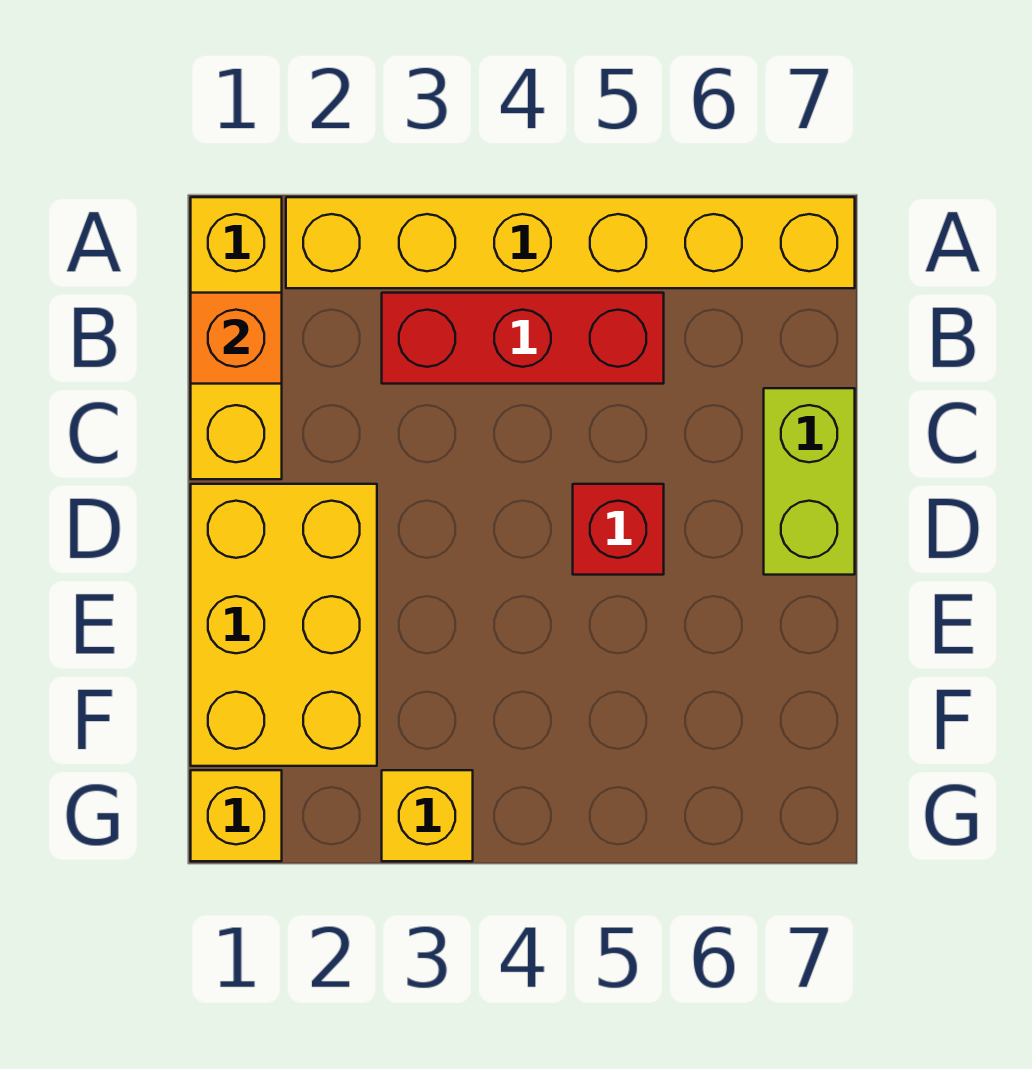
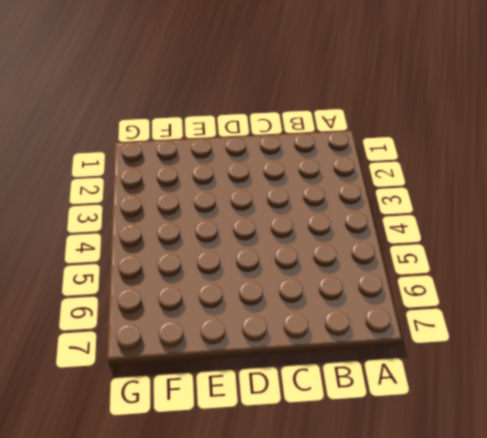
none -> yellow 1x3 brick [191,197,282,479]
none -> yellow 1x6 brick [286,197,855,288]

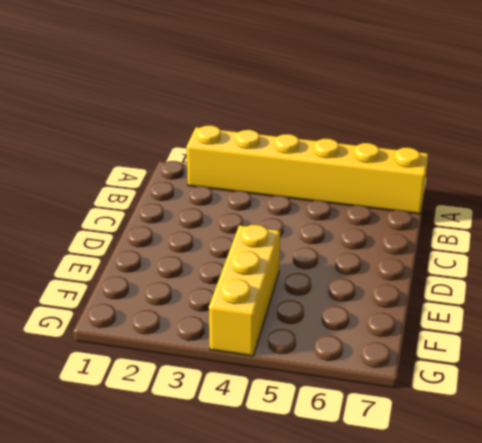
yellow 1x3 brick [209,225,280,356] -> yellow 1x3 brick moved to [191,197,282,479]
none -> red 1x3 brick [382,293,664,384]
none -> lime 1x2 brick [764,388,855,575]

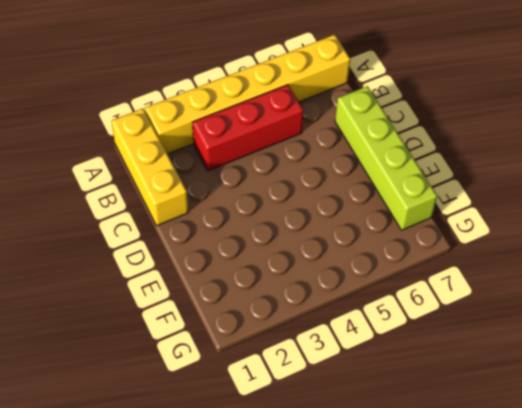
lime 1x4 brick [335,86,437,230] -> lime 1x2 brick [764,388,855,575]
none -> yellow 2x3 brick [191,484,377,766]
none -> red 1x1 brick [573,484,664,575]

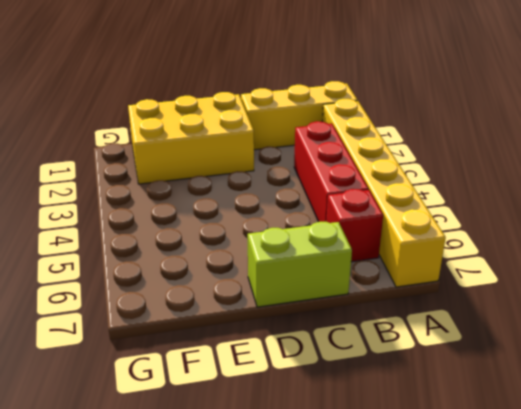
red 1x1 brick [326,189,383,262] -> red 1x1 brick moved to [573,484,664,575]
none -> yellow 1x1 brick [191,770,282,861]
none -> yellow 1x1 brick [382,770,473,861]

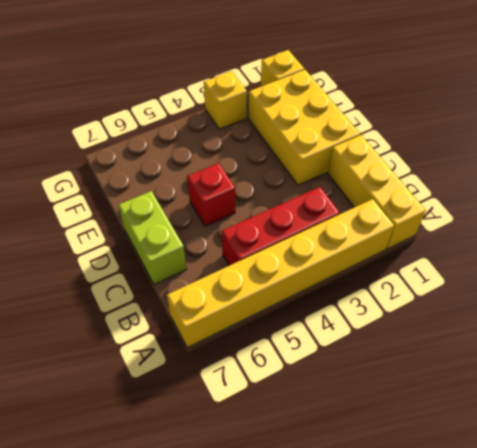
none -> orange 1x1 brick [191,293,282,384]

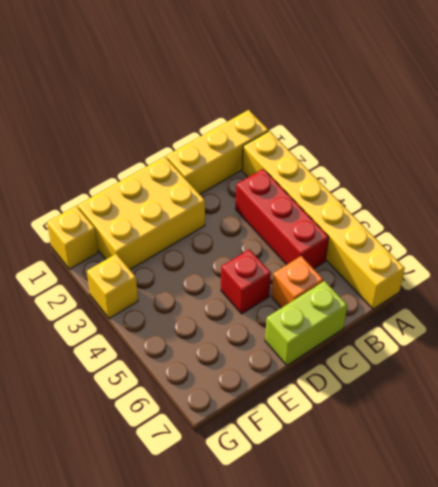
orange 1x1 brick [272,256,323,308] -> orange 1x1 brick moved to [191,293,282,384]

